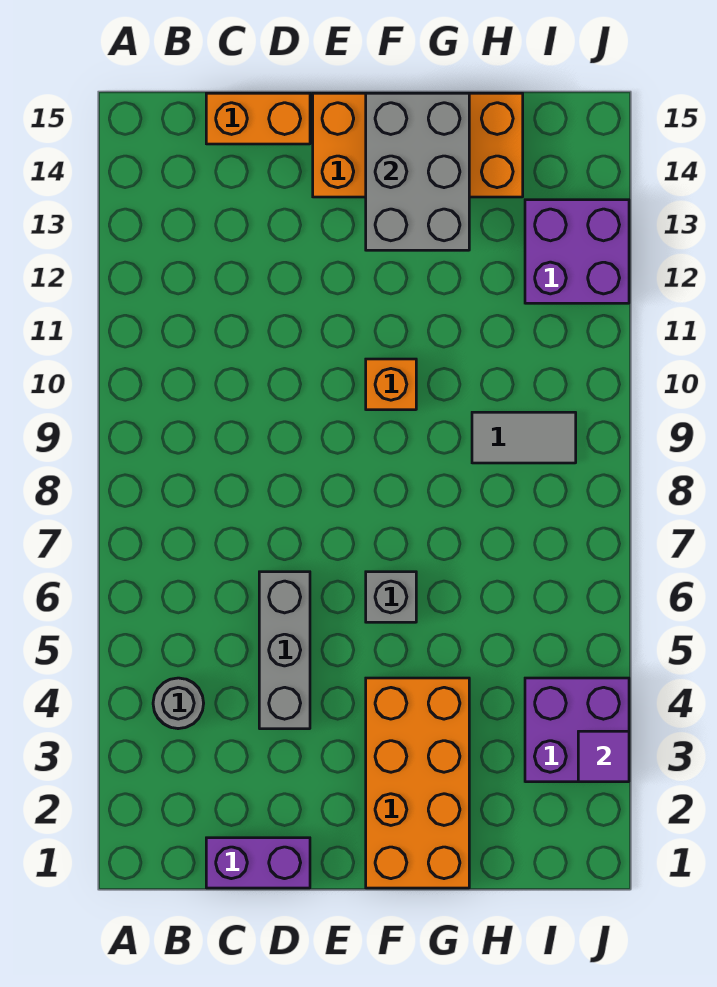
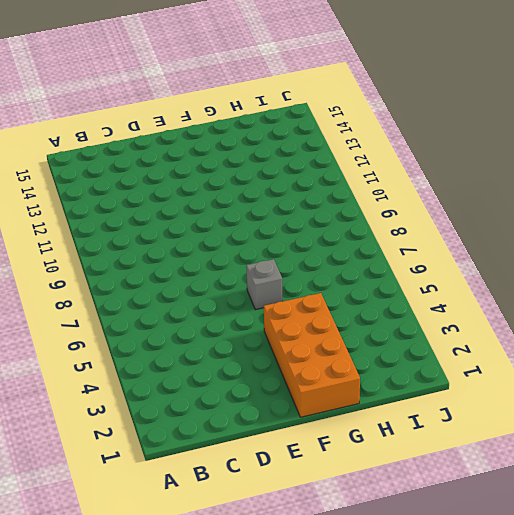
none -> grey 1x1 round brick [153,678,204,729]
none -> purple 1x2 brick [206,838,310,888]
none -> orange 1x2 brick [206,93,310,144]

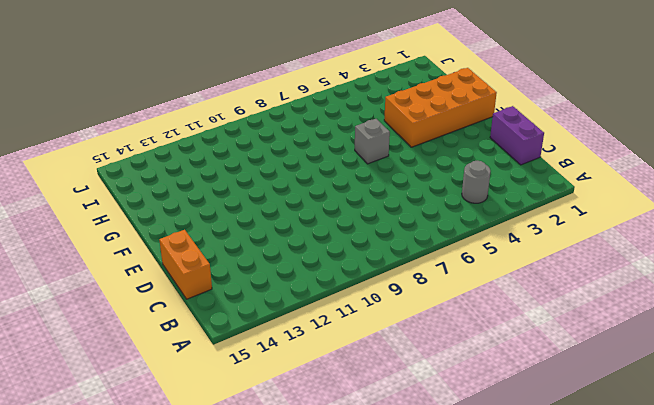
none -> grey 1x3 brick [259,572,310,729]
none -> orange 2x4 brick [313,93,523,197]
none -> orange 1x1 brick [366,359,416,410]

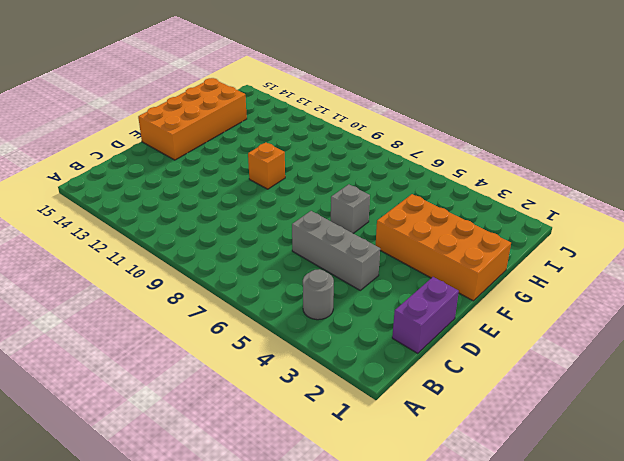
none -> orange 1x2 brick [206,93,310,144]
none -> grey 1x2 tile [472,412,576,463]
none -> purple 2x2 brick [525,678,629,782]

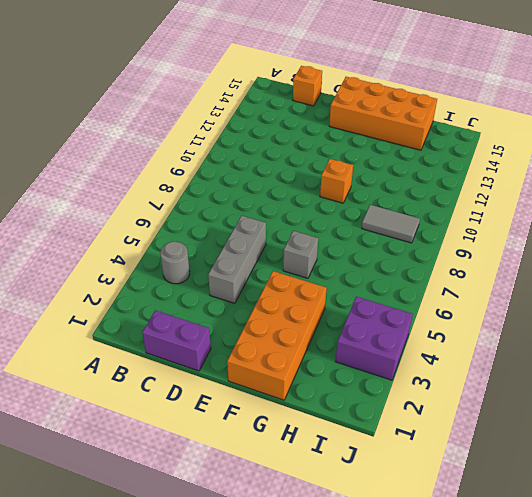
orange 1x1 brick [293,66,322,106] -> orange 1x2 brick [206,93,310,144]
none -> purple 2x2 brick [525,200,629,303]
none -> grey 2x3 brick [366,93,469,250]
none -> purple 1x1 tile [578,731,629,782]

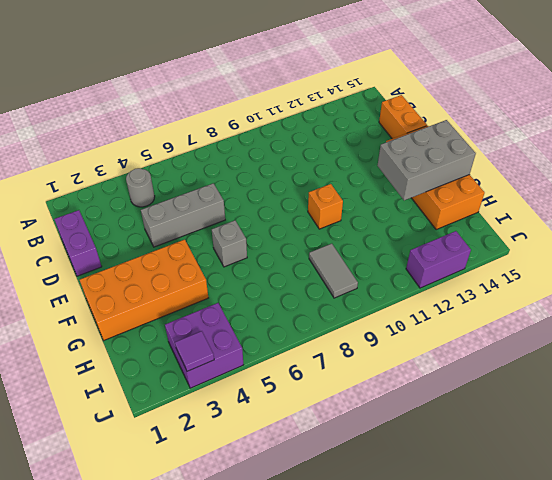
purple 1x2 brick [406,231,471,288] -> purple 2x2 brick [525,200,629,303]

